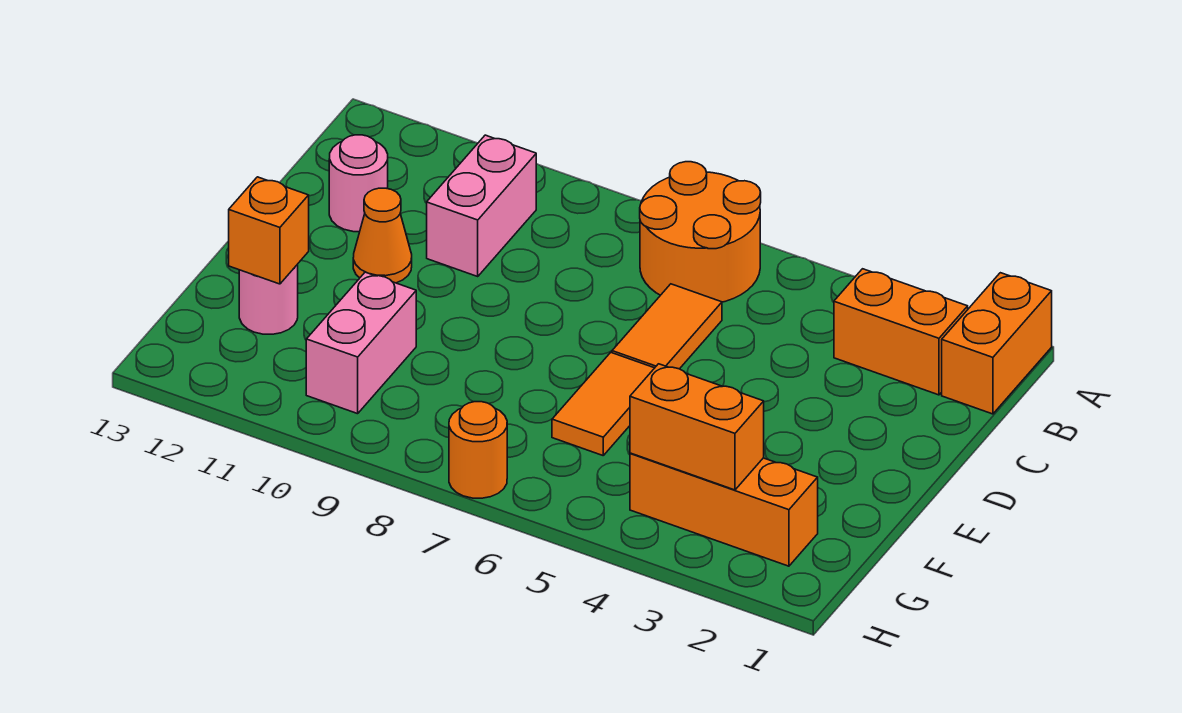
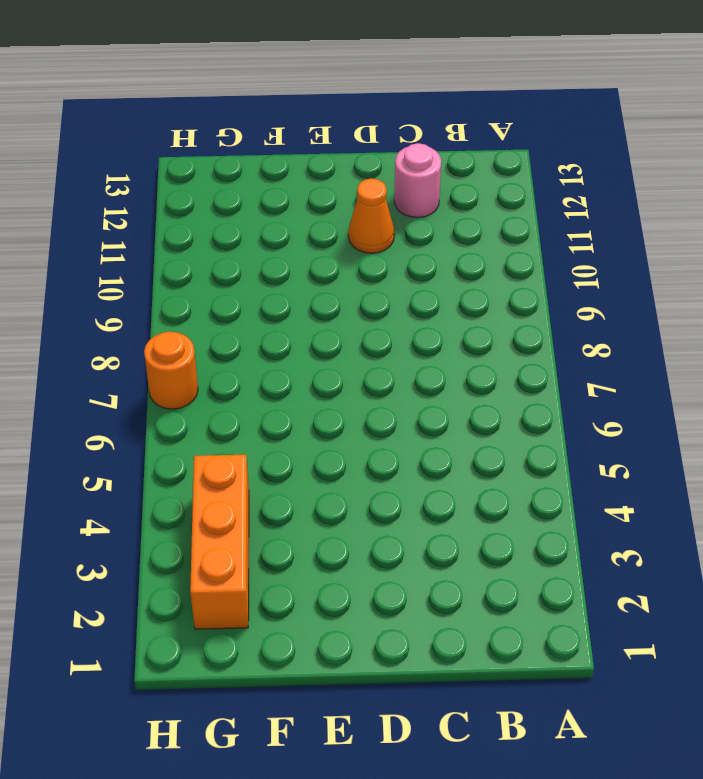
none -> orange 1x2 brick [942,273,1052,414]
none -> orange 2x2 round brick [640,162,761,302]
none -> orange 1x2 brick [834,269,968,395]

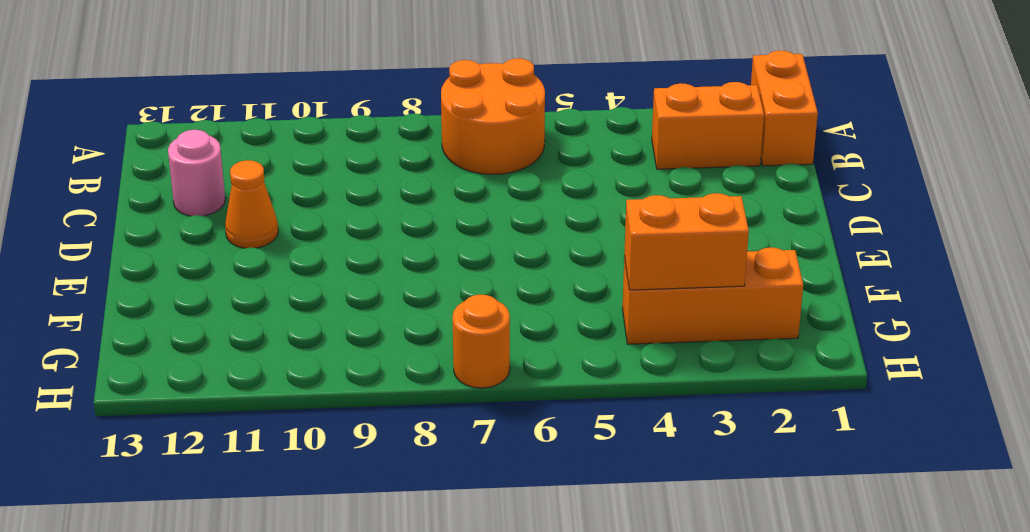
none -> pink 1x2 brick [427,135,536,276]
none -> orange 1x2 tile [612,284,722,369]
none -> orange 1x2 tile [552,353,654,455]

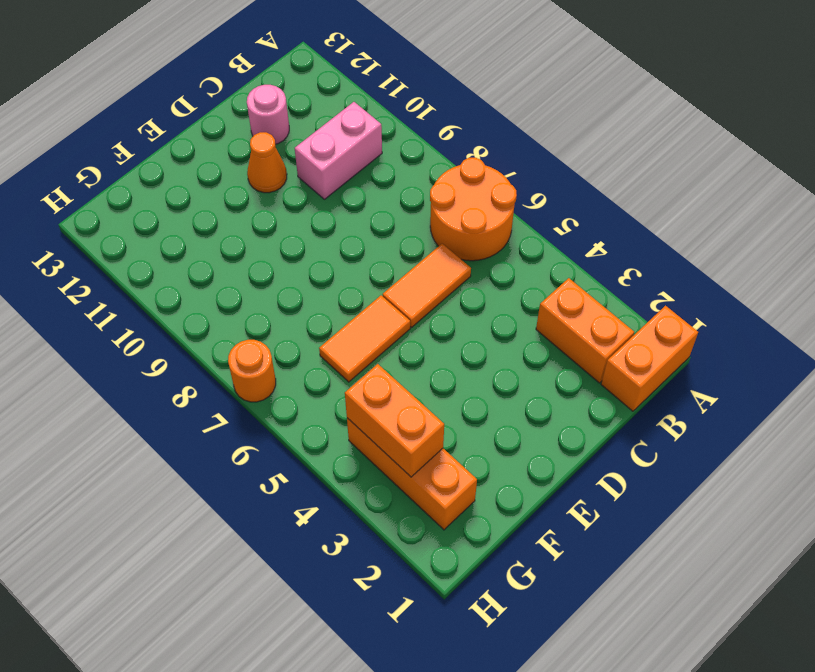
none -> pink 1x2 brick [306,272,416,414]
none -> pink 1x1 round brick [239,264,298,334]
none -> orange 1x1 brick [229,177,309,284]

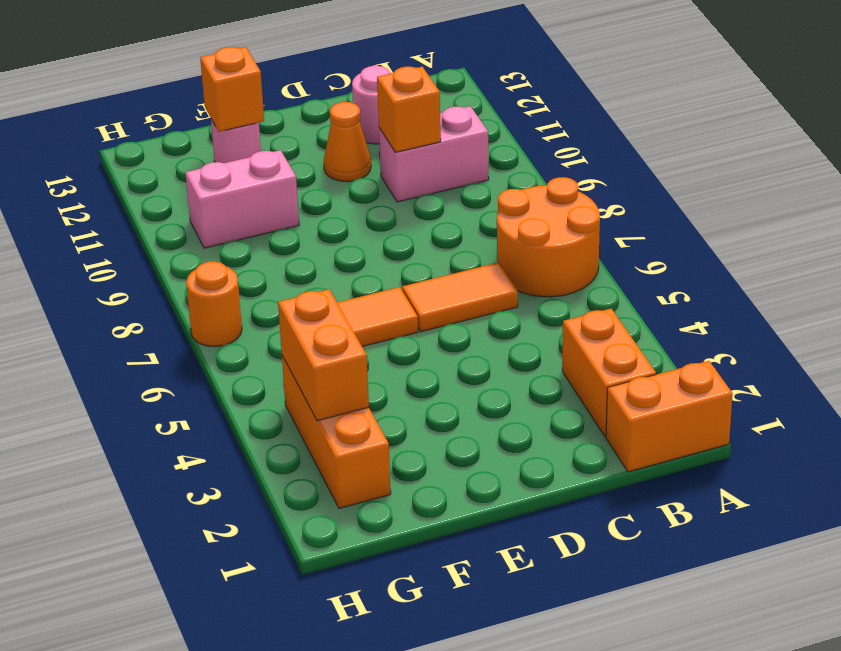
orange 1x1 brick [377,67,441,152] -> none

